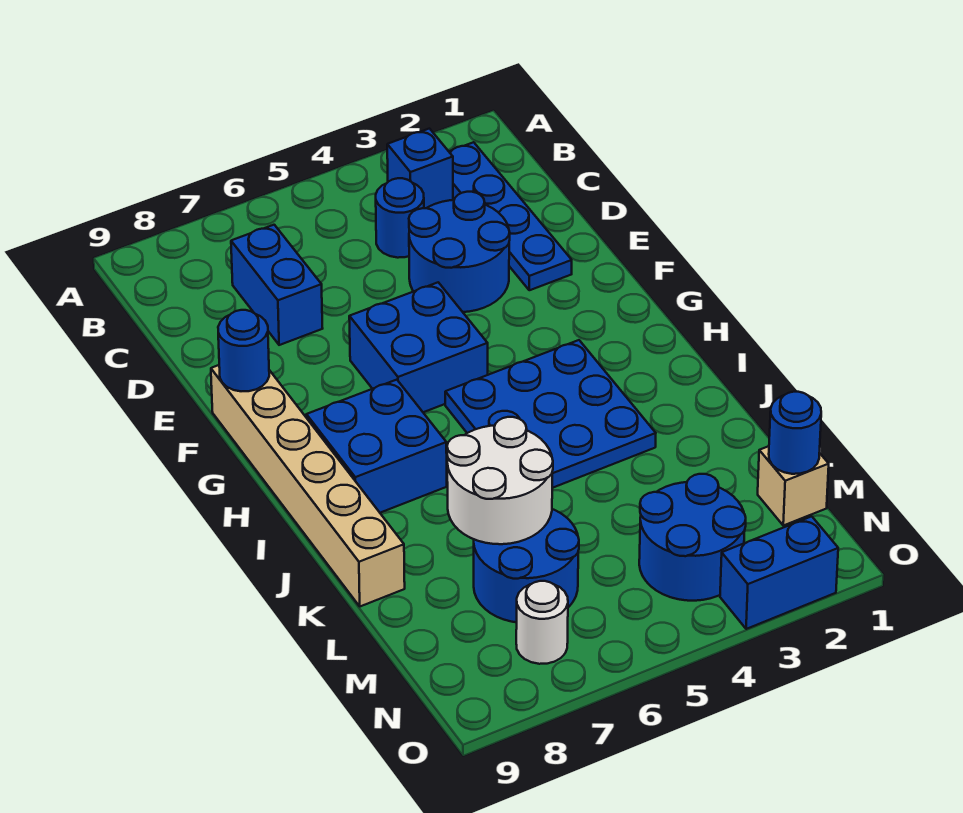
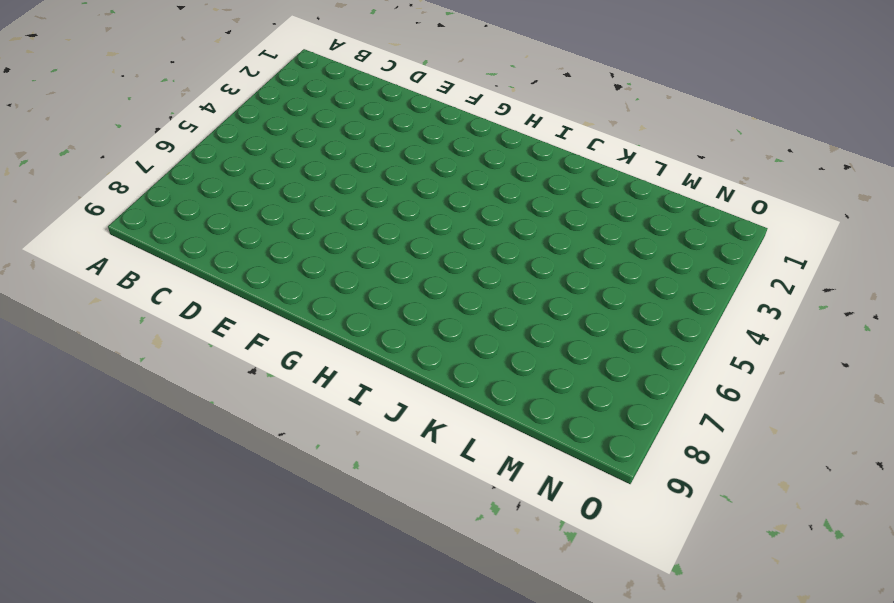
none -> blue 1x4 plate [449,142,572,290]
none -> blue 1x1 brick [387,129,453,208]
none -> blue 1x1 round brick [376,178,424,258]

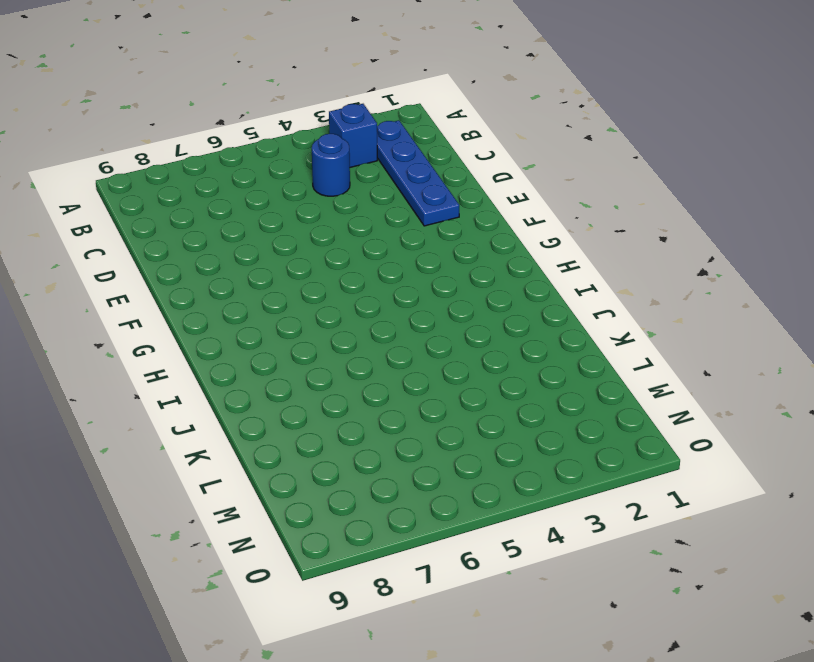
none -> blue 1x2 brick [231,225,323,345]
none -> blue 2x2 round brick [409,192,510,312]
none -> blue 2x2 brick [349,282,488,412]

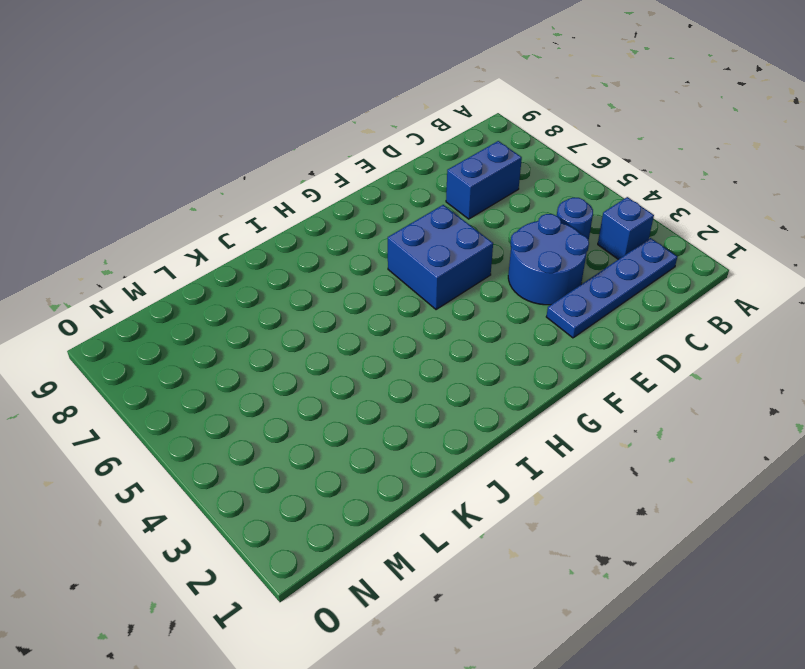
none -> tan 1x6 brick [211,365,405,606]
none -> blue 3x3 plate [445,340,656,488]
none -> blue 2x2 brick [306,380,447,513]

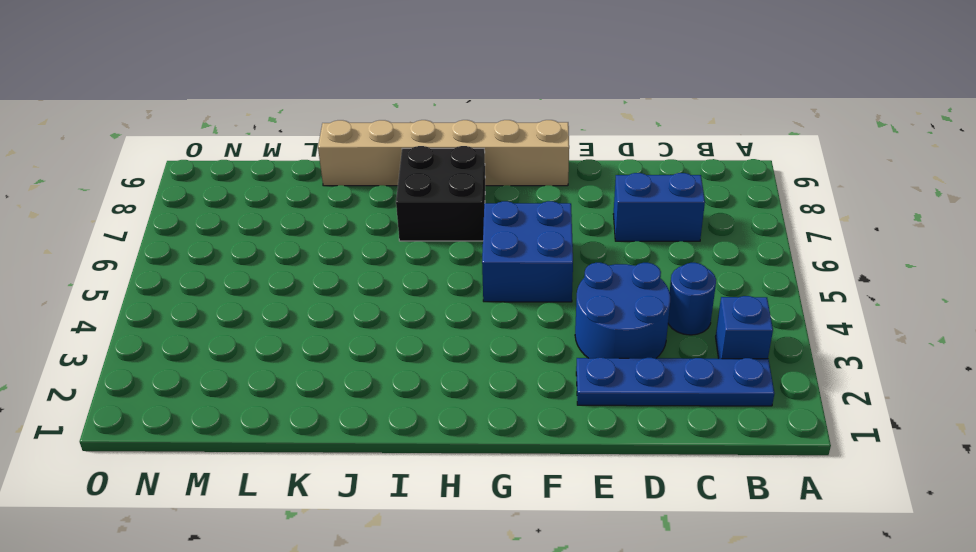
black 2x2 brick [396,146,485,241] -> blue 2x2 brick [306,380,447,513]
none -> blue 3x3 plate [445,340,656,488]
none -> blue 2x2 round brick [474,509,579,622]
none -> tan 1x1 brick [758,446,829,526]

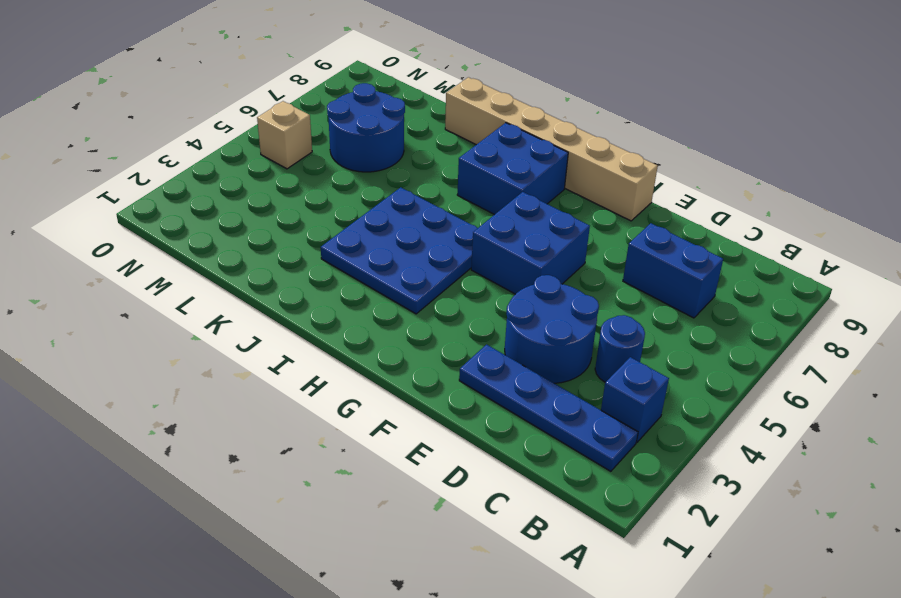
tan 1x1 brick [257,101,312,169] -> tan 1x1 brick moved to [758,446,829,526]
none -> blue 2x2 round brick [639,474,746,601]
none -> white 1x1 round brick [516,581,568,664]
none -> blue 1x2 brick [720,516,838,629]

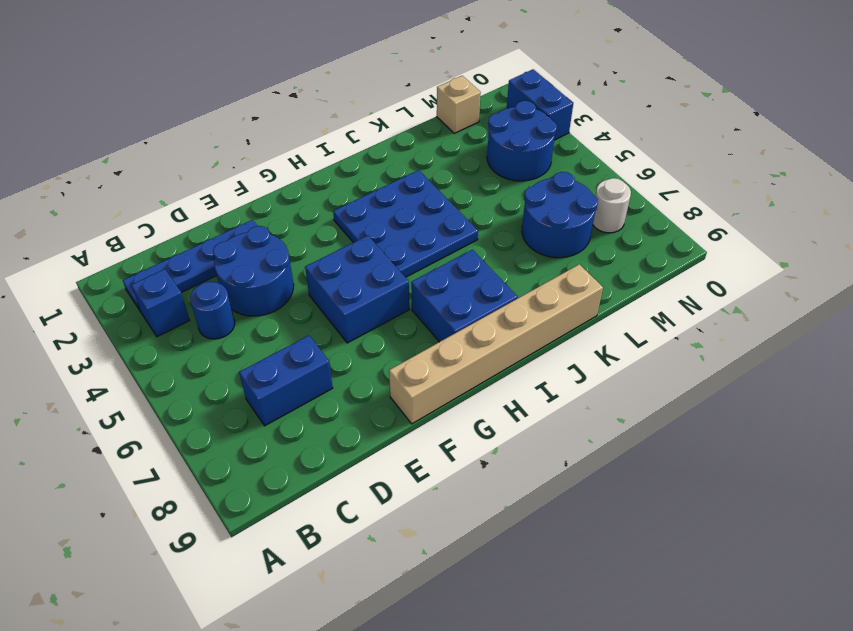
none -> blue 1x1 round brick [218,310,269,391]
none -> white 2x2 round brick [447,417,553,544]
none -> blue 1x1 round brick [769,392,821,474]

